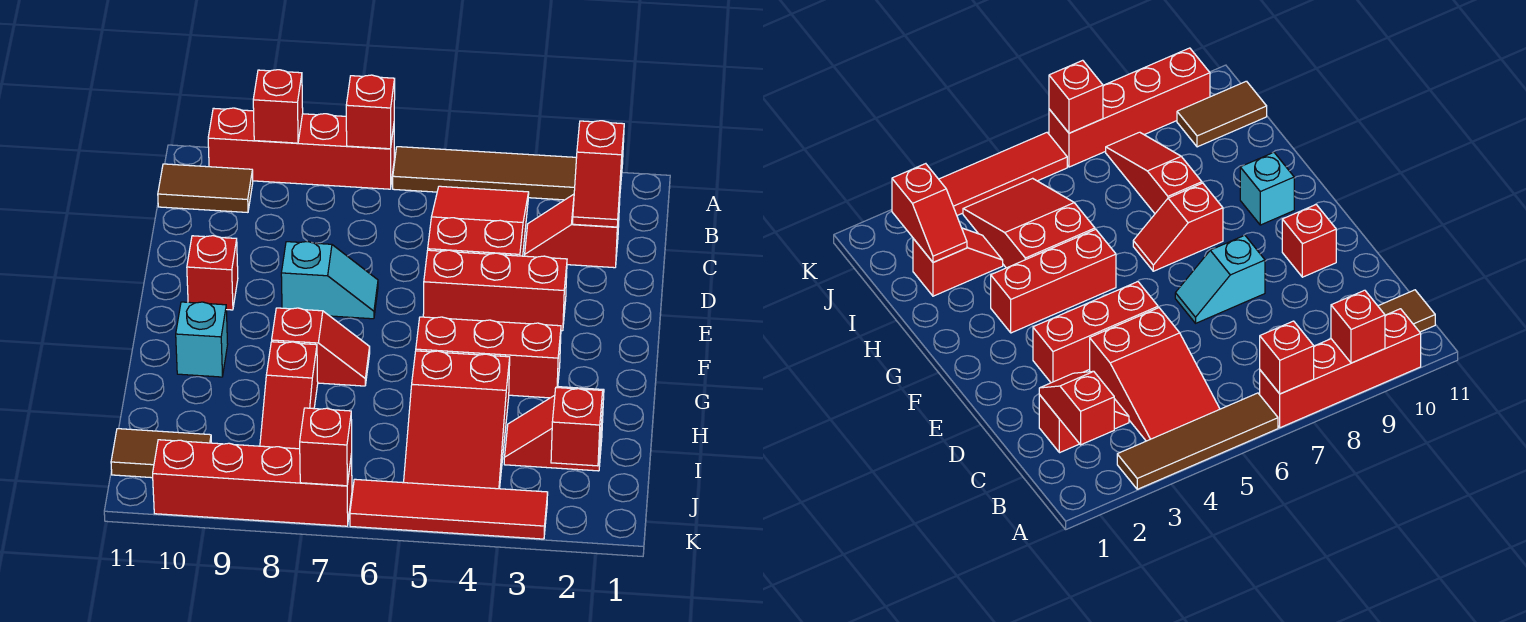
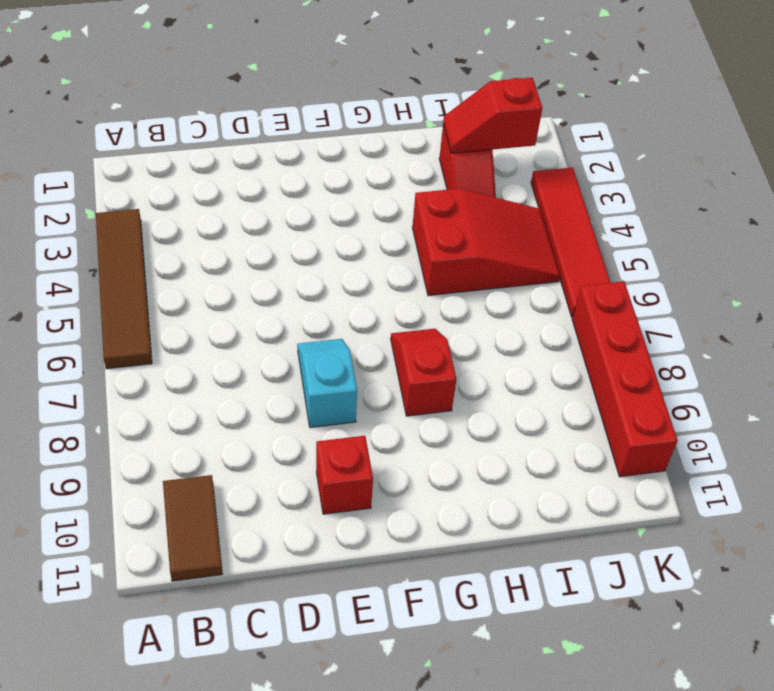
none -> red 1x4 brick [208,108,394,189]
none -> red 2x3 slope [428,186,529,256]
none -> red 1x2 slope [525,194,620,268]

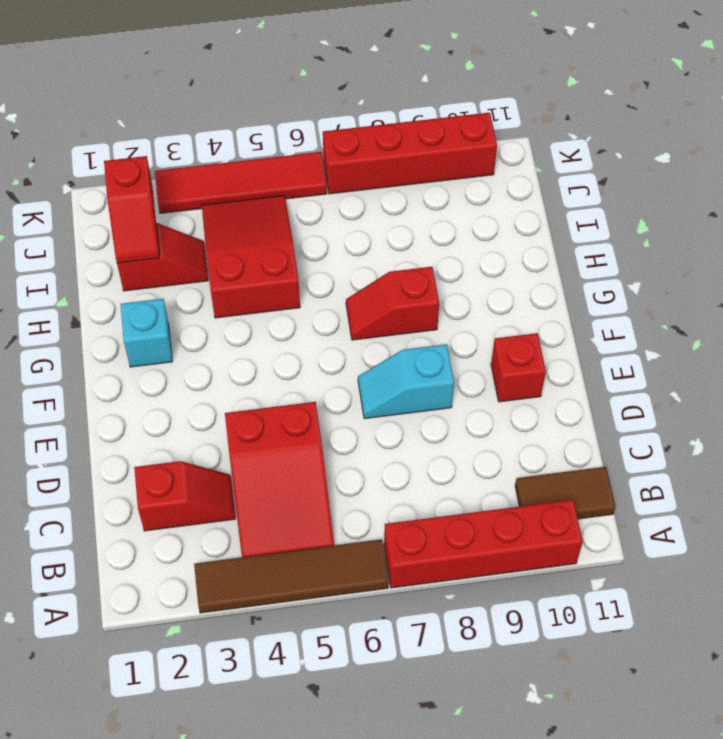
cyan 1x1 brick [120,299,172,367] -> cyan 1x1 brick moved to [176,302,228,377]
none -> red 1x3 brick [423,250,567,331]
none -> red 1x3 brick [416,317,561,398]
none -> red 1x3 slope [260,342,318,449]

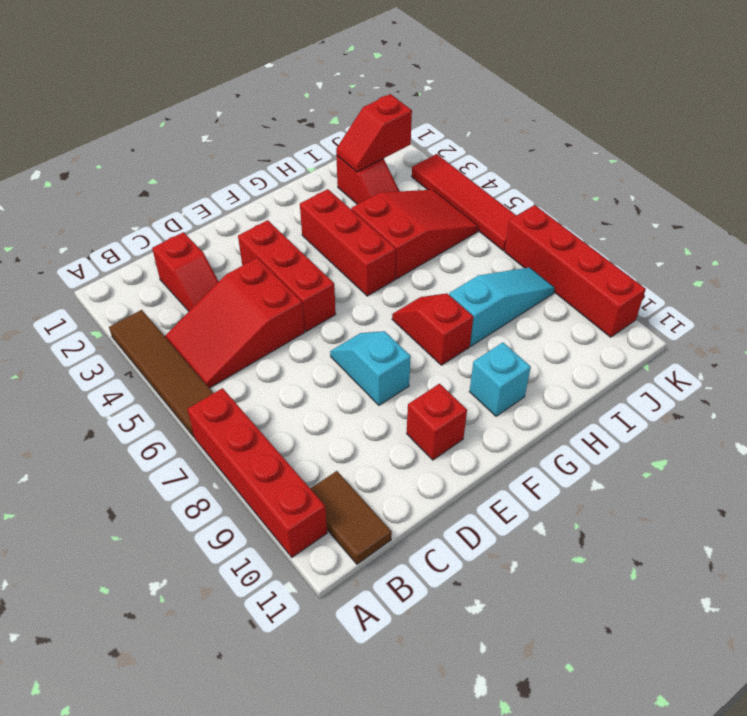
cyan 1x3 slope [449,267,555,346] -> red 1x3 slope [260,342,318,449]
none -> brown 1x2 tile [111,429,211,478]
none -> red 1x1 brick [346,75,395,149]
none -> red 1x1 brick [253,70,303,143]

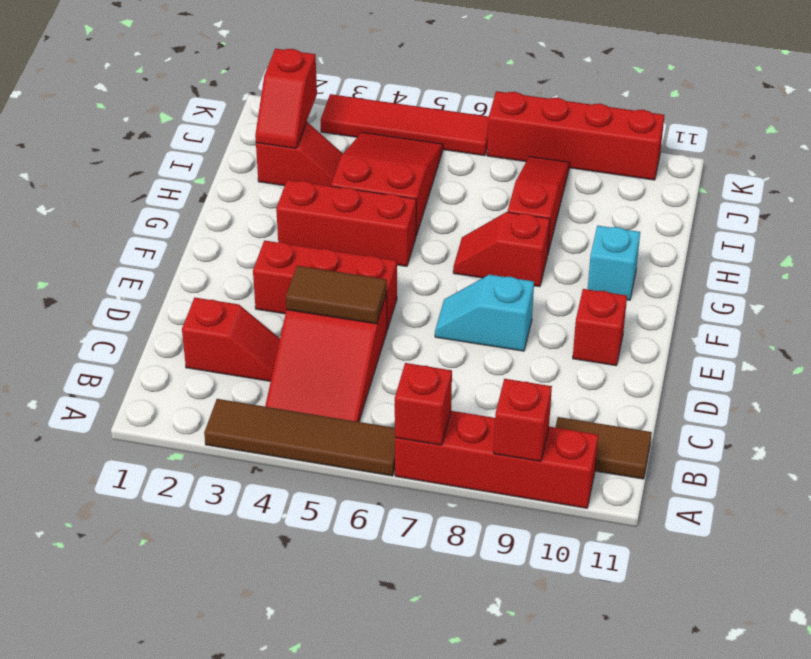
brown 1x2 tile [286,266,387,324] -> brown 1x2 tile moved to [111,429,211,478]
none -> red 1x2 slope [573,121,624,227]
none -> red 1x1 brick [300,408,352,486]

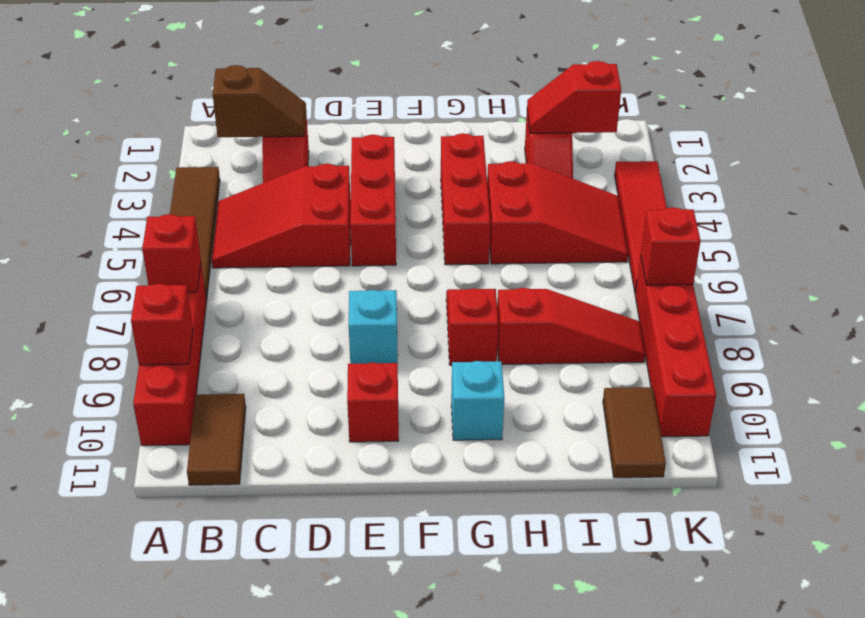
brown 1x2 slope [213,65,306,137] -> red 1x2 slope [573,121,624,227]

